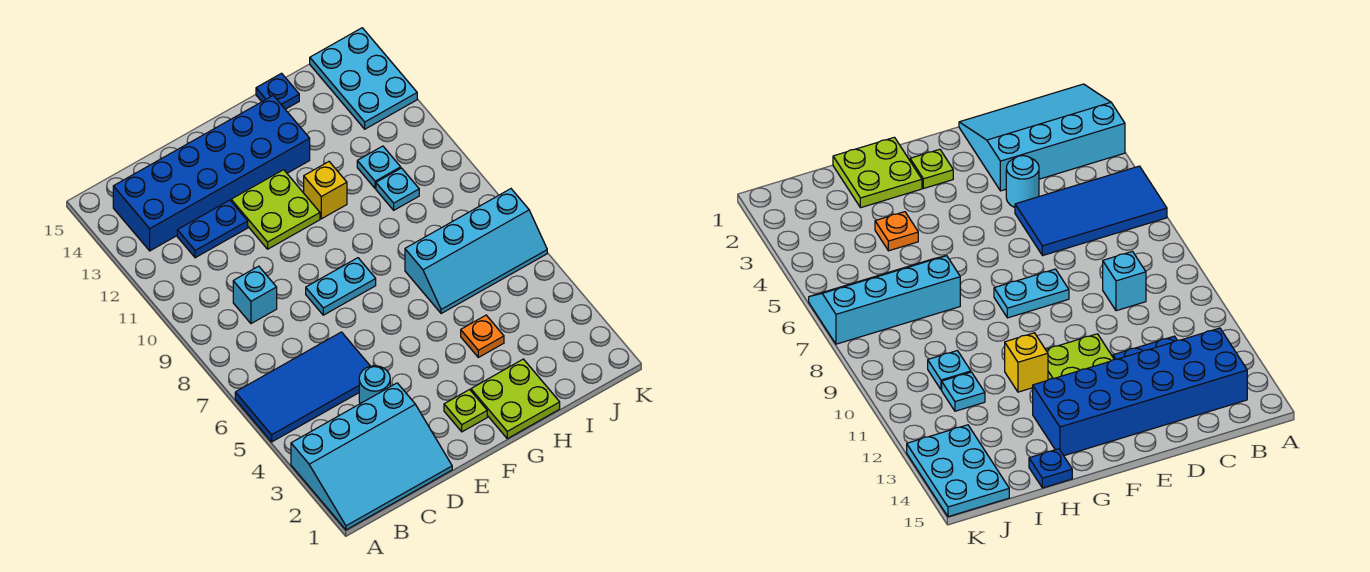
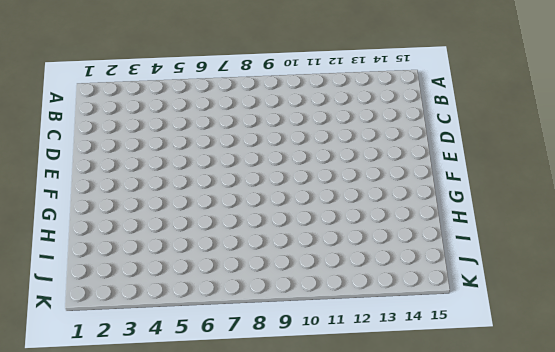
none -> cyan 3x4 slope [291,383,452,530]
none -> blue 2x4 tile [235,332,370,442]
none -> blue 2x6 brick [113,96,310,251]

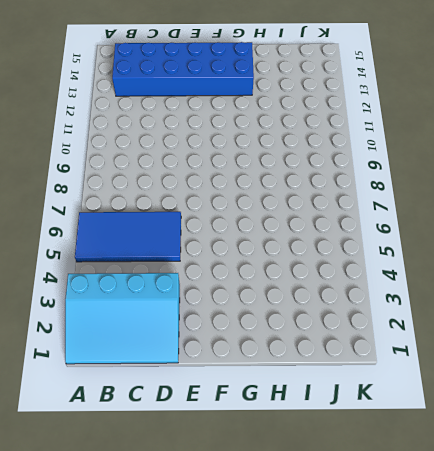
none -> cyan 1x1 brick [233,266,277,324]
none -> blue 1x2 plate [177,200,248,258]
none -> cyan 1x1 round brick [359,366,390,404]

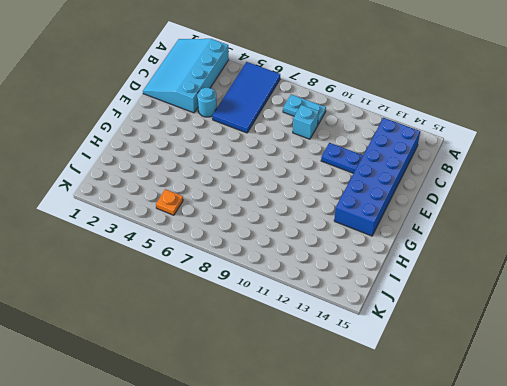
cyan 1x2 plate [283,94,326,124] -> cyan 1x2 plate turned to [306,258,376,315]
blue 1x2 plate [321,143,363,173] -> blue 1x2 plate turned to [177,200,248,258]
orange 1x1 plate [156,189,183,215] -> orange 1x1 plate moved to [461,315,504,357]
none -> lime 2x2 plate [231,170,320,249]
none -> lime 1x1 plate [444,390,487,432]
none -> lime 2x2 plate [471,359,560,439]

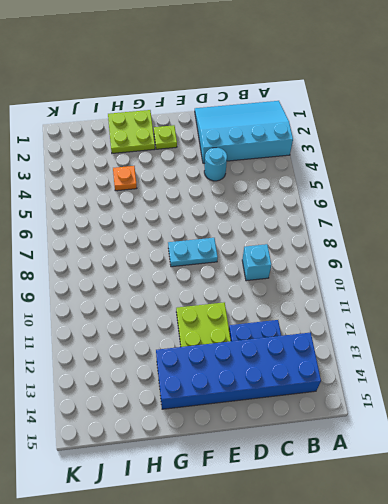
none -> blue 2x4 tile [235,332,370,442]
none -> yellow 1x1 brick [304,162,347,219]
none -> cyan 2x4 slope [405,189,547,314]

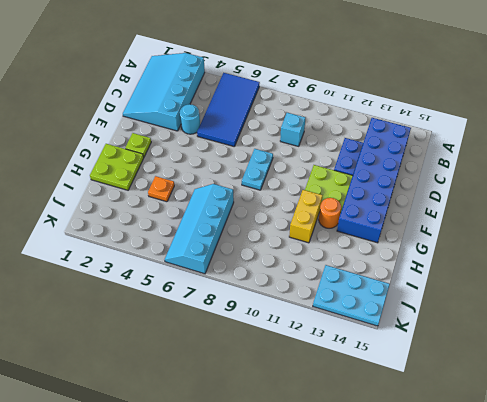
yellow 1x2 brick [289,190,322,243] -> yellow 1x1 brick [304,162,347,219]
orange 1x1 round brick [319,198,341,228] -> none
none -> blue 1x1 plate [256,73,299,109]
none -> cyan 1x1 plate [376,168,419,210]
none -> cyan 1x1 plate [357,146,401,188]

